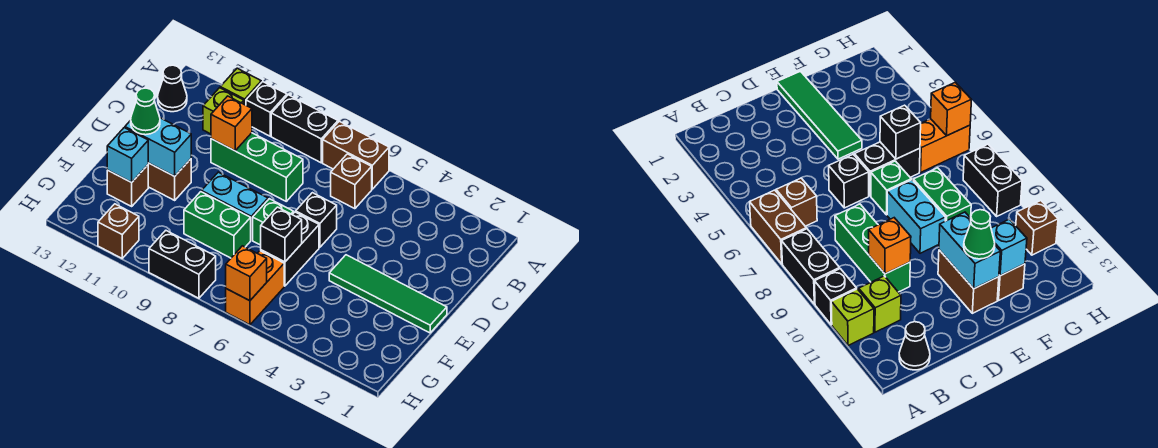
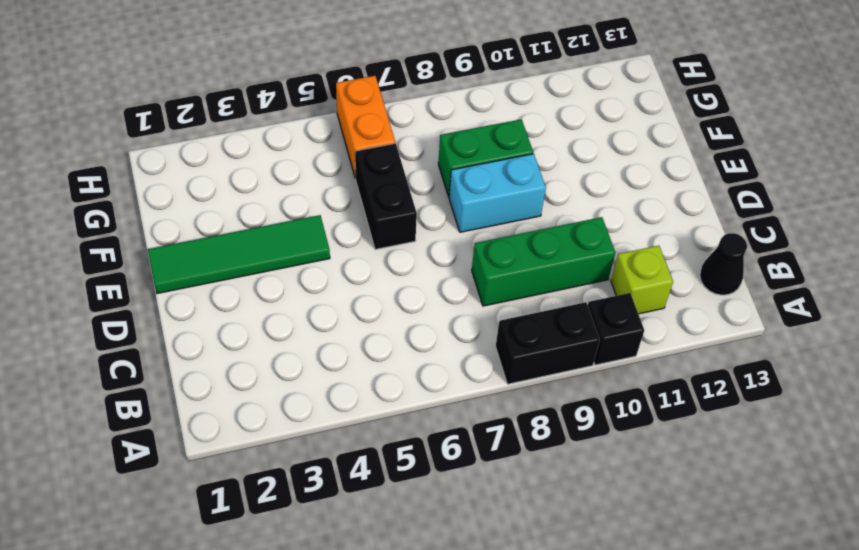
none -> brown 1x2 brick [323,121,389,189]
none -> lime 1x1 brick [220,68,261,105]
none -> brown 1x1 brick [331,154,372,209]

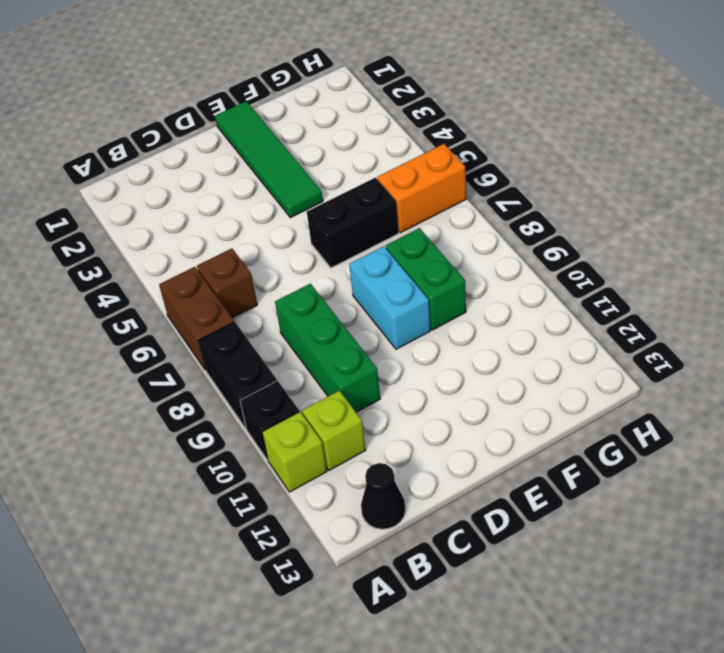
none -> black 1x1 brick [296,193,337,247]
none -> green 1x1 brick [253,199,294,245]
none -> brown 1x2 brick [148,159,191,200]

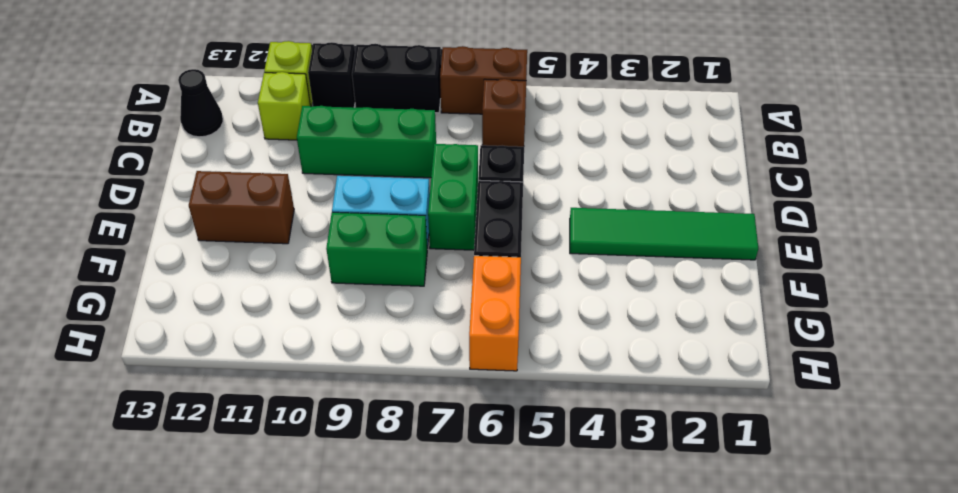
green 1x2 brick [428,144,478,250] -> green 1x1 brick [253,199,294,245]
none -> brown 1x1 brick [107,165,148,206]
none -> black 1x2 brick [149,231,216,298]
none -> brown 1x1 brick [98,204,139,258]

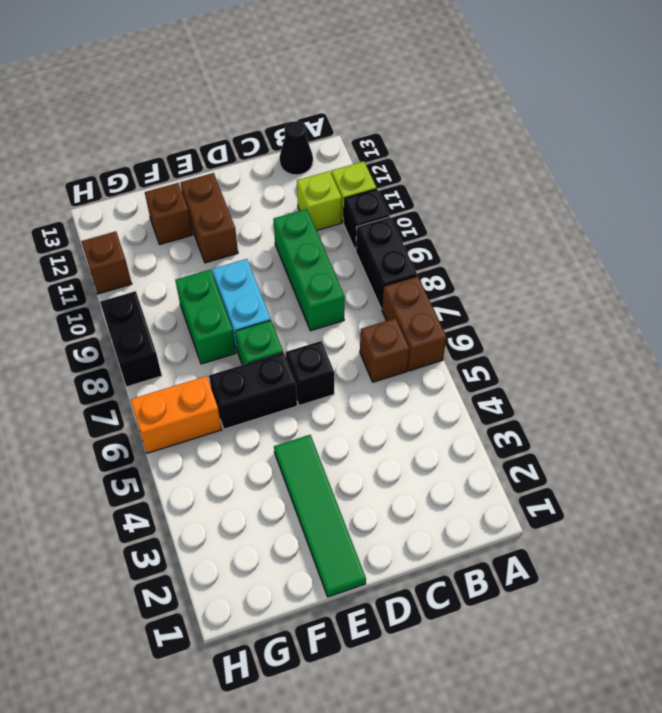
none -> orange 1x1 brick [211,96,252,151]
none -> cyan 1x2 brick [125,118,191,176]
none -> black 1x1 brick [261,207,302,262]

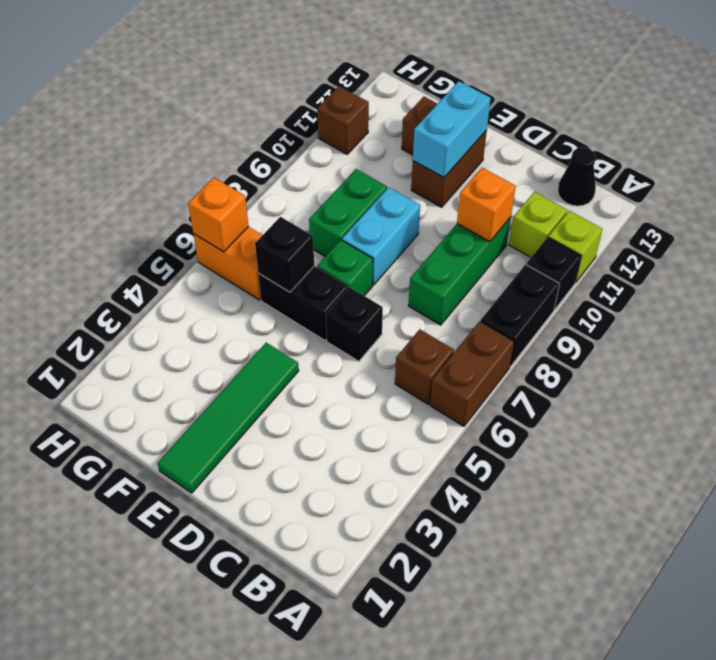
none -> black 1x2 brick [149,231,216,298]
none -> cyan 1x1 brick [107,128,148,182]
none -> green 1x1 cone [131,88,160,135]

